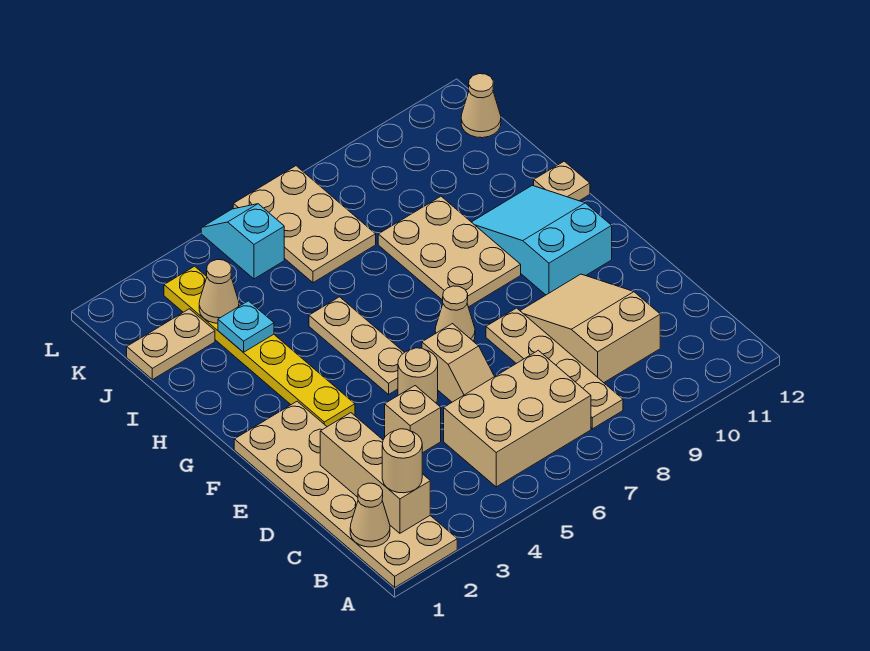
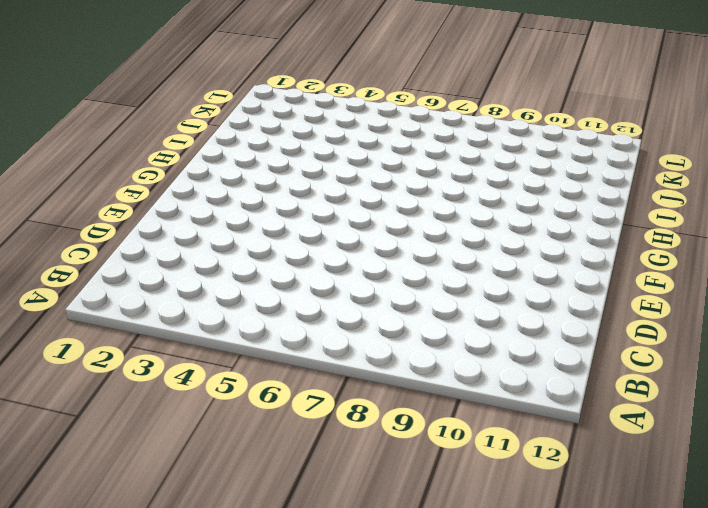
none -> tan 2x6 plate [234,401,457,587]
none -> tan 2x3 brick [444,350,591,487]
none -> tan 1x4 plate [486,308,623,429]

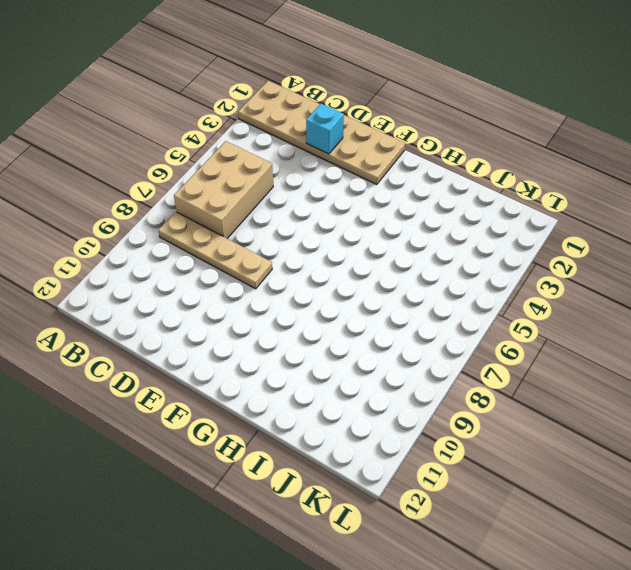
cyan 1x1 brick [306,104,344,154] -> tan 1x3 brick [320,413,430,533]
none -> tan 2x3 slope [521,274,660,383]
none -> tan 1x1 brick [385,386,441,453]
none -> tan 1x2 slope [422,324,495,402]

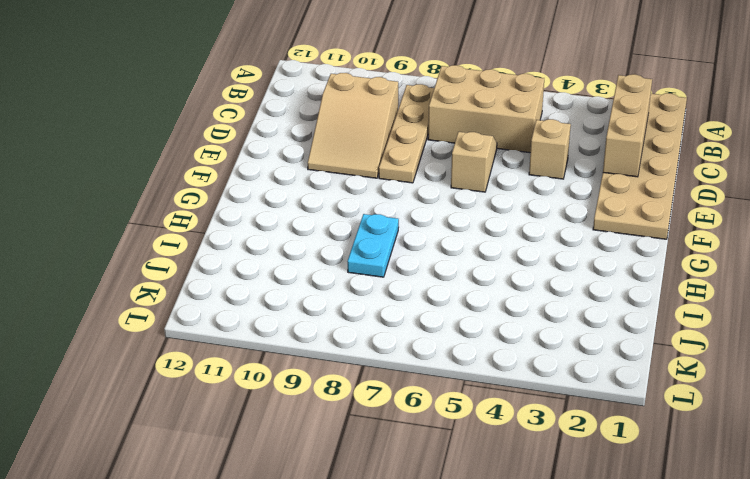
cyan 1x2 plate [347,214,399,277] -> tan 2x3 plate [378,196,521,307]
none -> tan 1x1 round brick [398,348,438,403]
none -> yellow 1x6 plate [164,266,355,427]
none -> tan 1x3 plate [309,297,404,394]

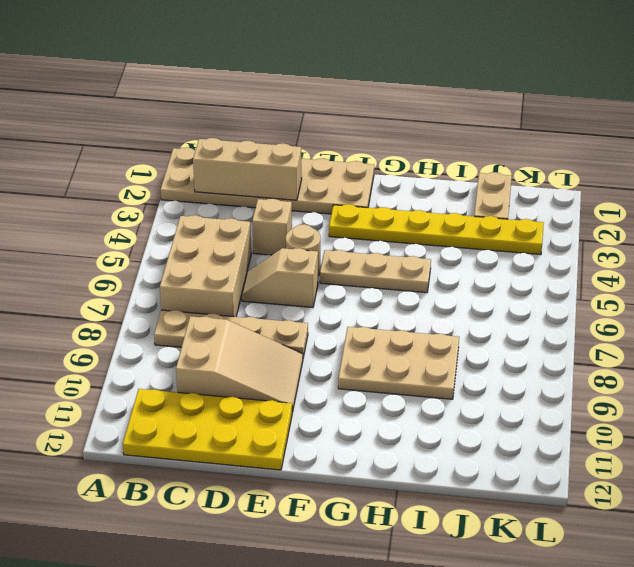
yellow 2x4 plate [123,389,292,470] -> none
none -> tan 1x1 cone [435,286,475,341]
none -> cyan 2x3 slope [472,185,612,295]
none -> tan 1x1 plate [534,161,590,201]

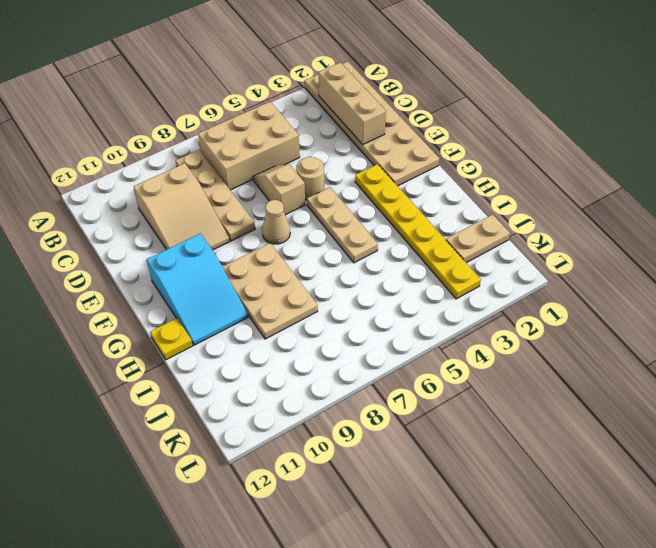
yellow 1x1 plate [150,318,193,360] -> tan 1x1 plate [534,161,590,201]
none -> tan 1x1 brick [385,386,441,453]
none -> tan 2x3 plate [233,166,376,283]
none -> cyan 1x2 slope [201,204,284,279]

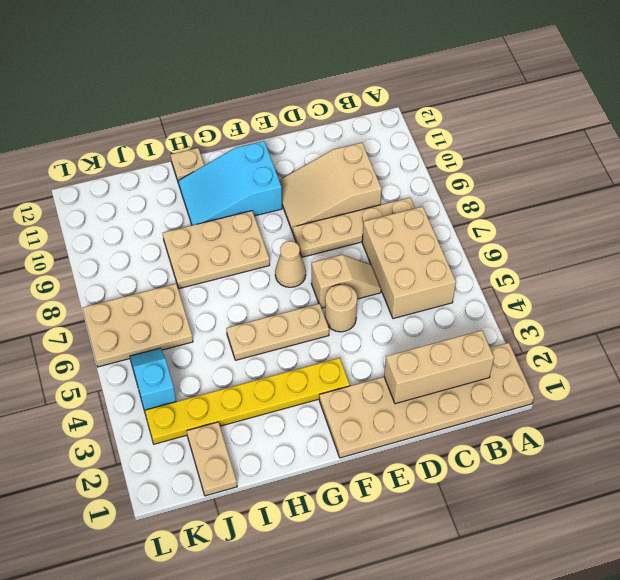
cyan 1x2 slope [130,348,176,410] -> cyan 1x2 slope turned to [201,204,284,279]
none -> tan 1x1 brick [385,386,441,453]
none -> tan 1x1 cone [461,74,501,138]
none -> tan 1x1 cone [350,483,390,547]

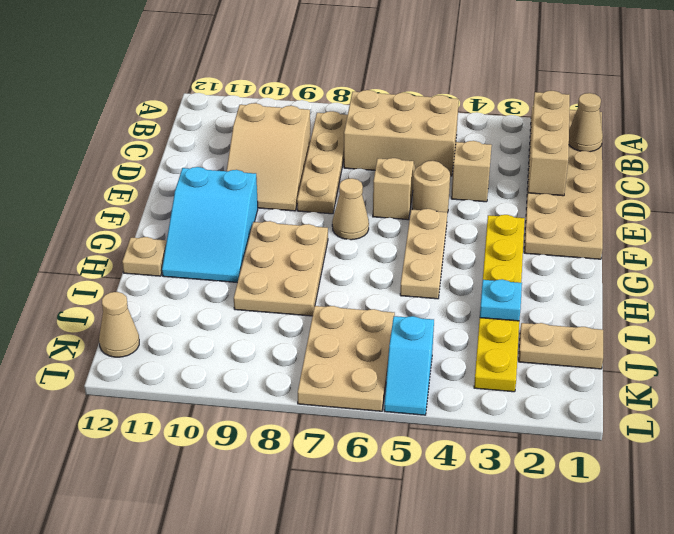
none -> tan 1x1 cone [199,260,239,323]
none -> tan 1x1 round brick [382,429,422,493]

